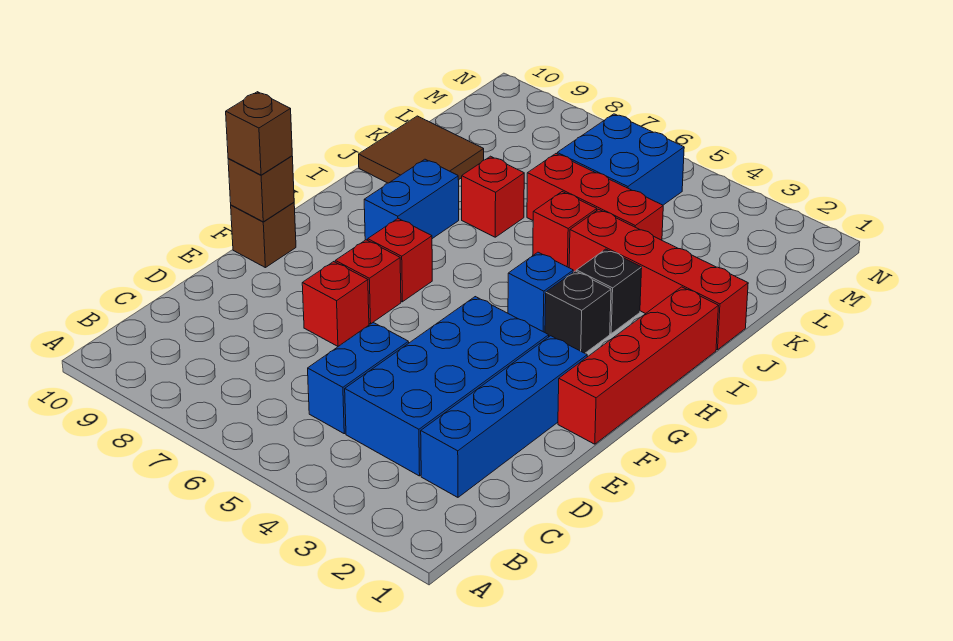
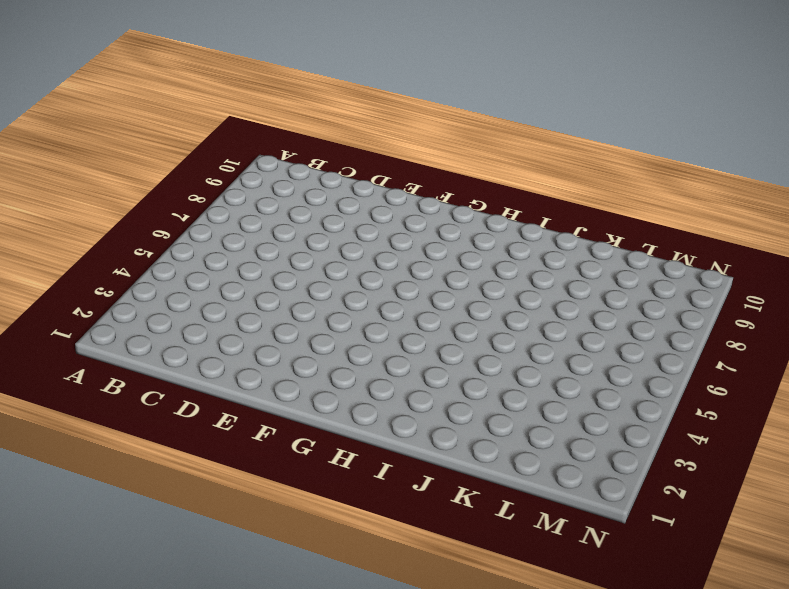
none -> blue 1x4 brick [421,336,587,497]
none -> blue 2x4 brick [345,297,549,476]
none -> blue 1x2 brick [308,323,409,434]

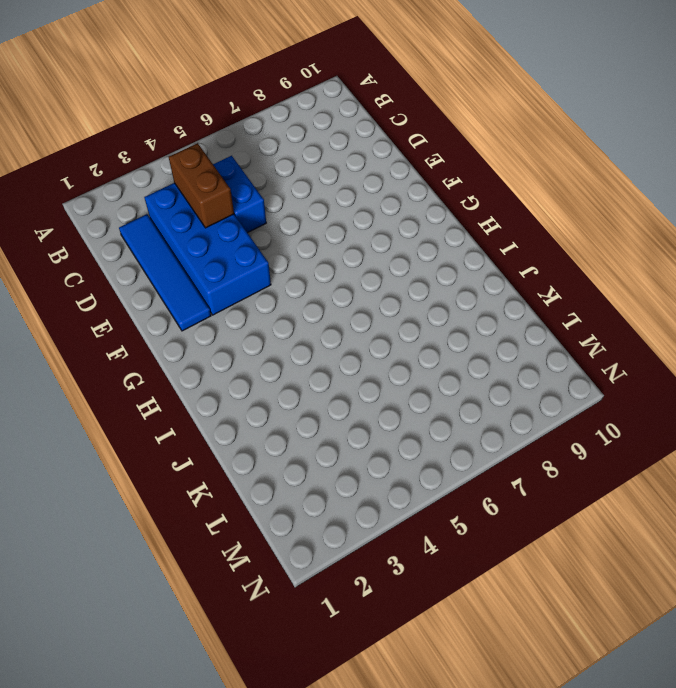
blue 1x4 tile [119,214,211,331] -> blue 1x4 brick [421,336,587,497]
brown 1x2 brick [169,143,234,228] -> none
none -> red 1x1 brick [302,262,369,346]
none -> red 1x4 brick [558,287,718,444]
none -> red 1x1 brick [335,240,401,324]

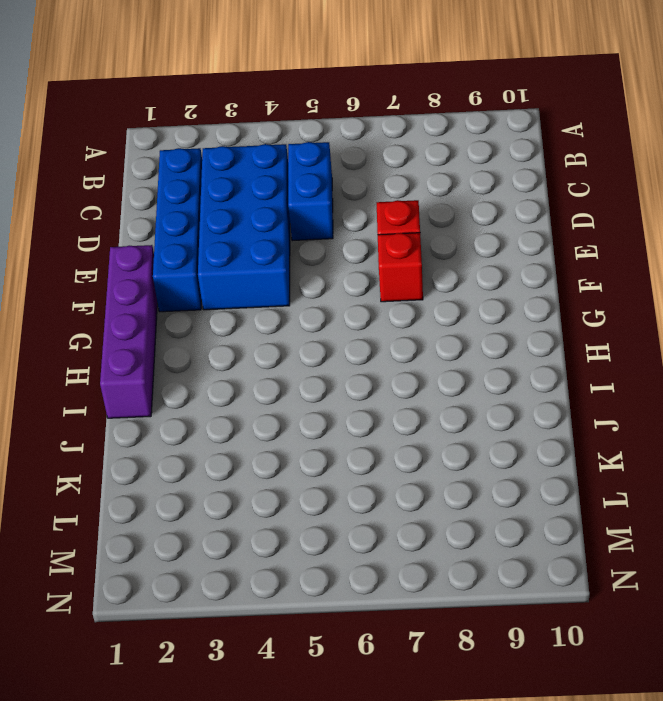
purple 1x4 brick [100,245,157,418] -> red 1x4 brick [558,287,718,444]
none -> brown 1x1 brick [231,202,296,268]
none -> red 1x1 brick [368,219,432,302]
none -> black 1x1 brick [545,271,611,353]

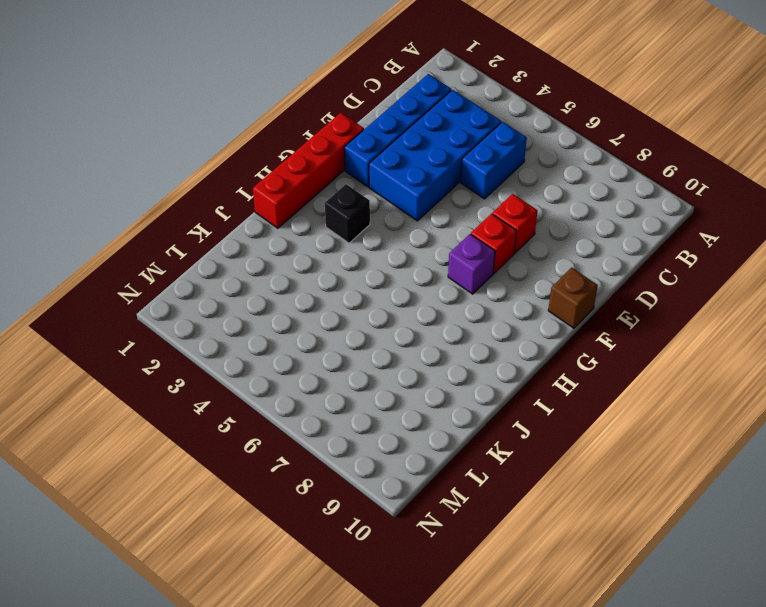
purple 1x1 brick [448,234,495,294] -> red 1x1 brick [368,219,432,302]
none -> blue 1x1 brick [508,252,573,332]
none -> blue 1x2 brick [364,159,459,240]
none -> black 1x1 brick [577,249,642,333]

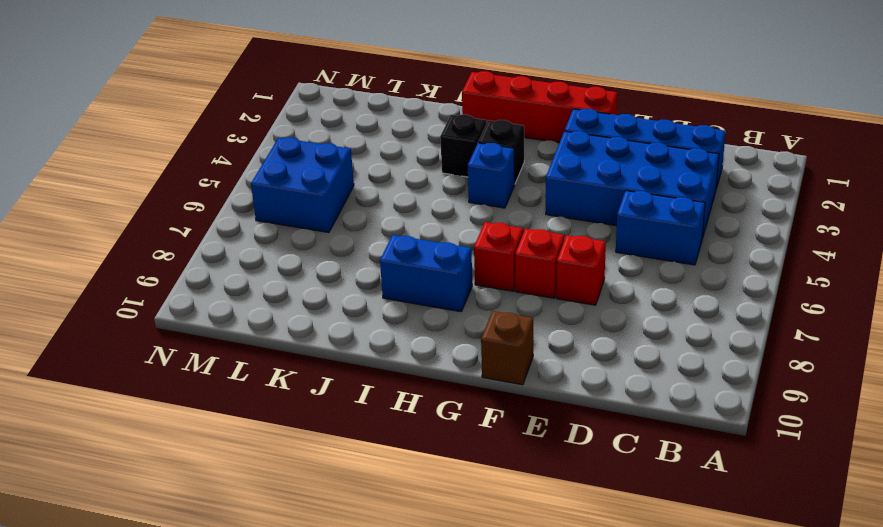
none -> red 1x4 brick [569,209,748,350]
none -> red 1x1 brick [533,192,597,268]
none -> red 1x1 brick [462,156,524,237]

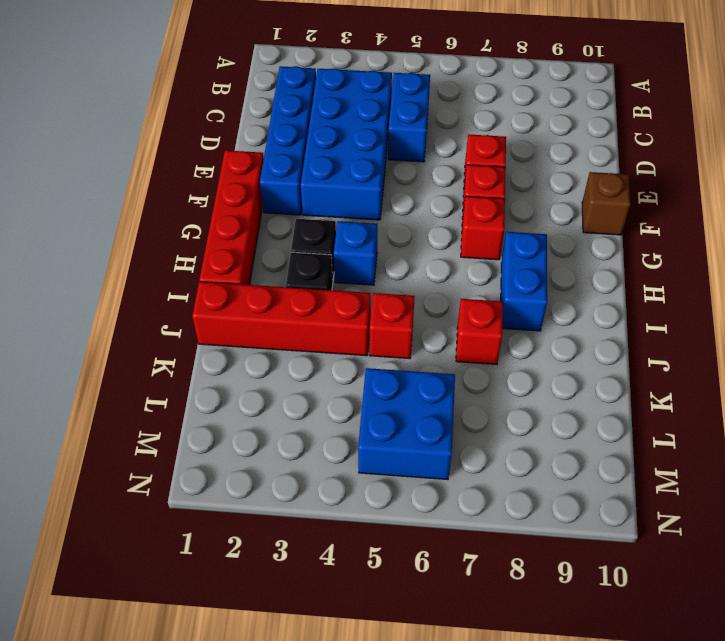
none -> brown 2x2 tile [359,116,484,183]
none -> red 1x3 brick [527,154,663,240]
none -> brown 1x1 brick [228,156,294,222]

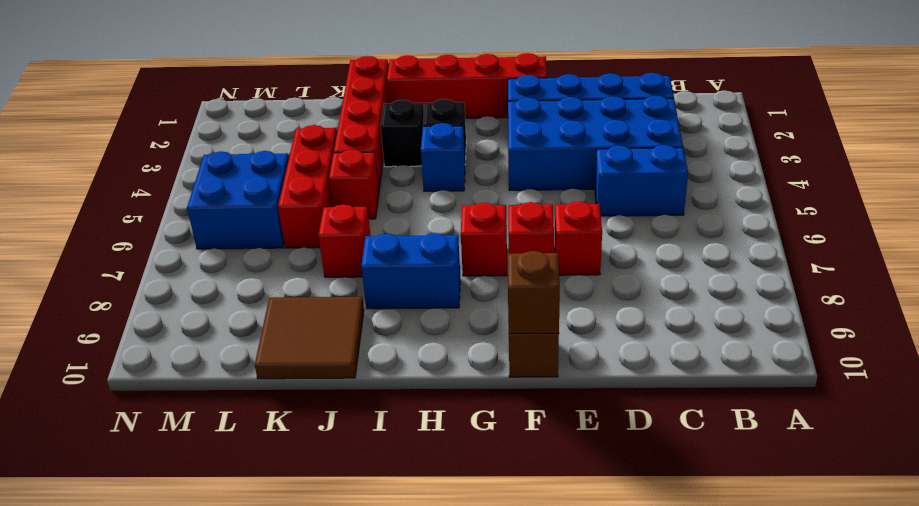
none -> brown 1x1 brick [226,92,292,175]

